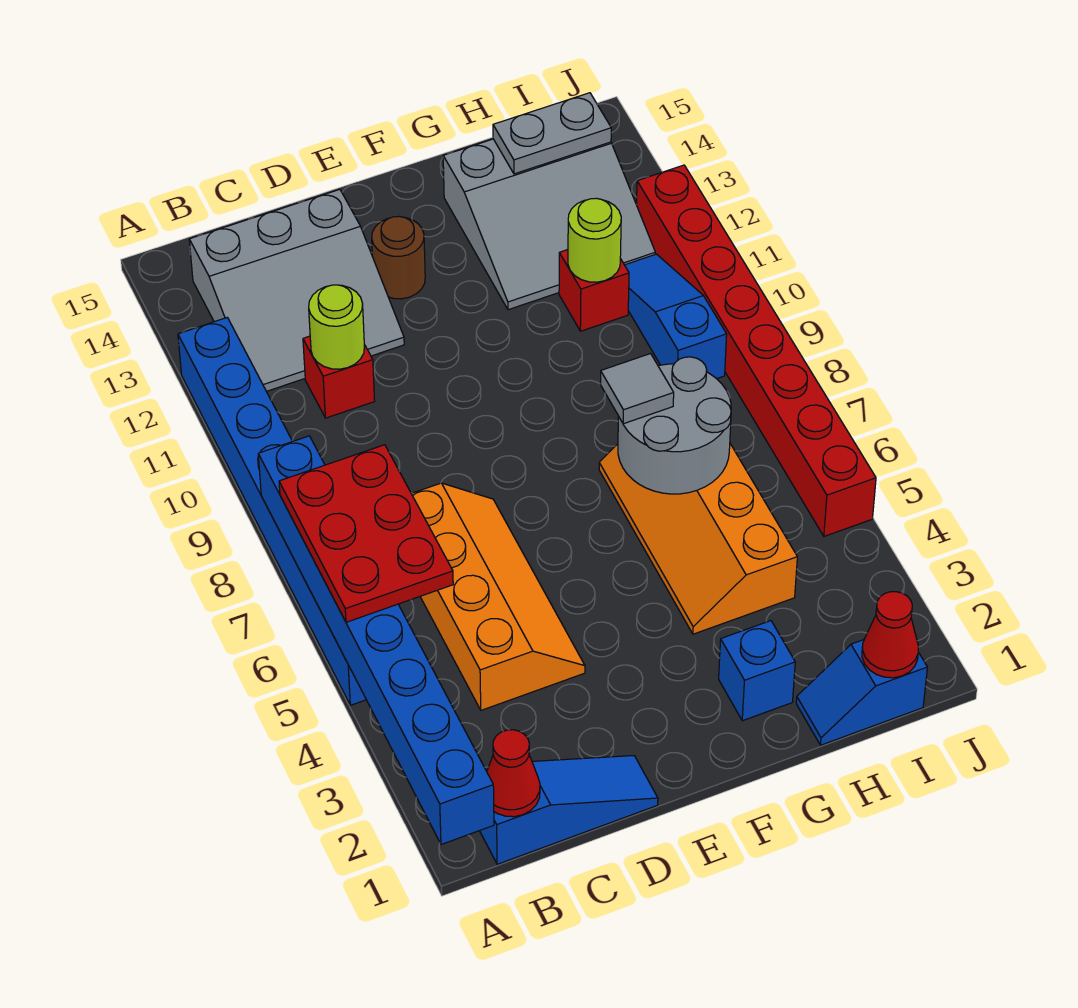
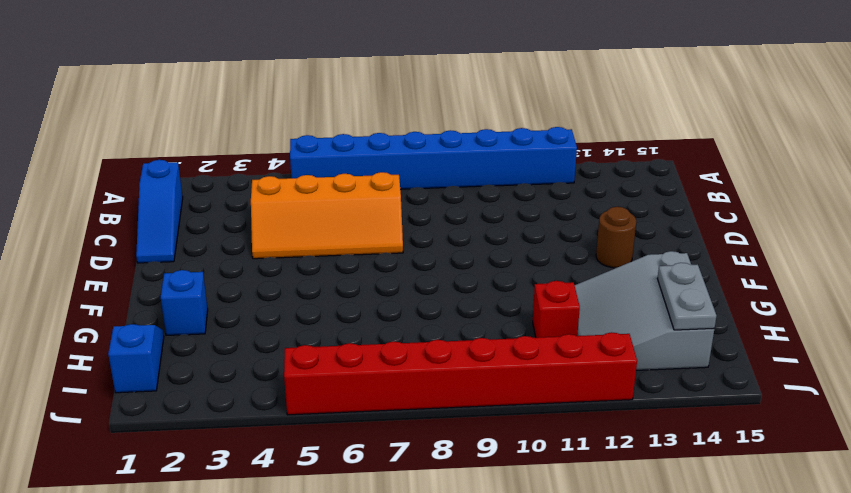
none -> grey 3x3 slope [189,189,404,391]
none -> red 1x1 brick [303,336,375,418]
none -> orange 2x4 slope [599,444,797,634]

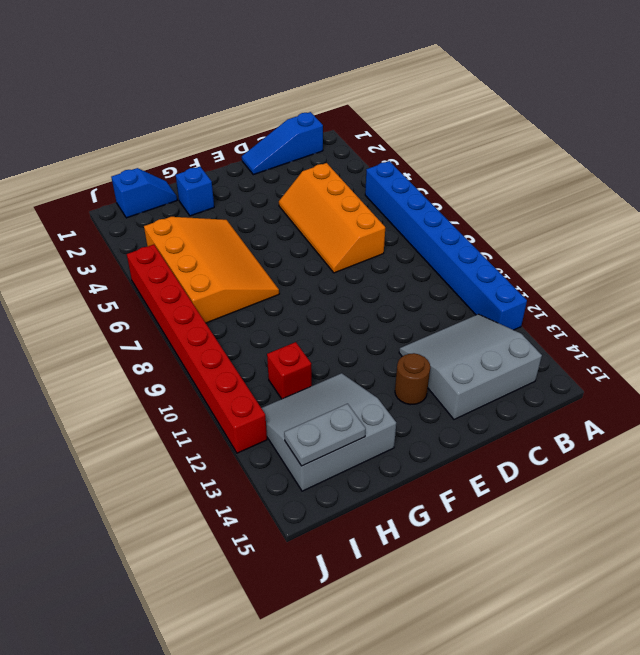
orange 3x4 slope [144,217,279,323] -> orange 2x4 slope [599,444,797,634]
none -> red 1x1 brick [303,336,375,418]
none -> blue 1x3 slope [625,254,727,379]
none -> blue 1x8 brick [258,436,494,845]

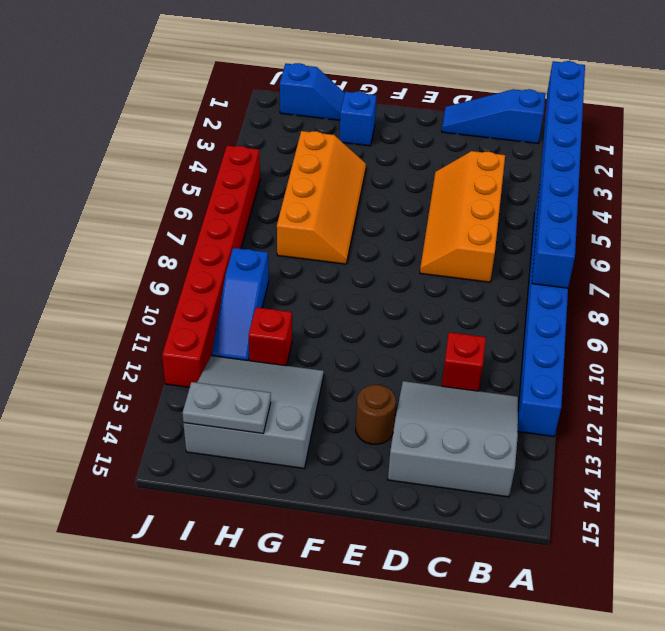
none -> red 1x1 cone [487,730,540,817]
none -> lime 1x1 round brick [309,285,364,369]
none -> grey 2x2 round brick [618,357,731,494]

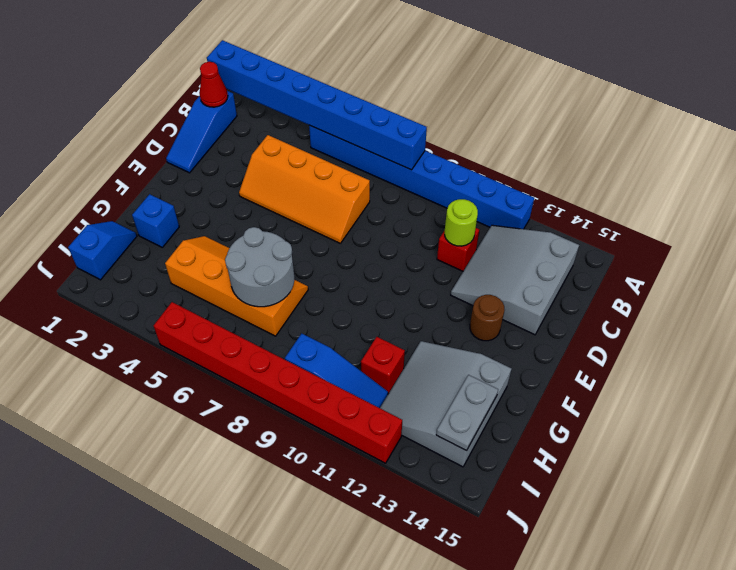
none -> lime 1x1 round brick [568,198,621,282]
none -> red 1x1 cone [862,592,918,678]
none -> red 2x3 plate [279,445,453,622]

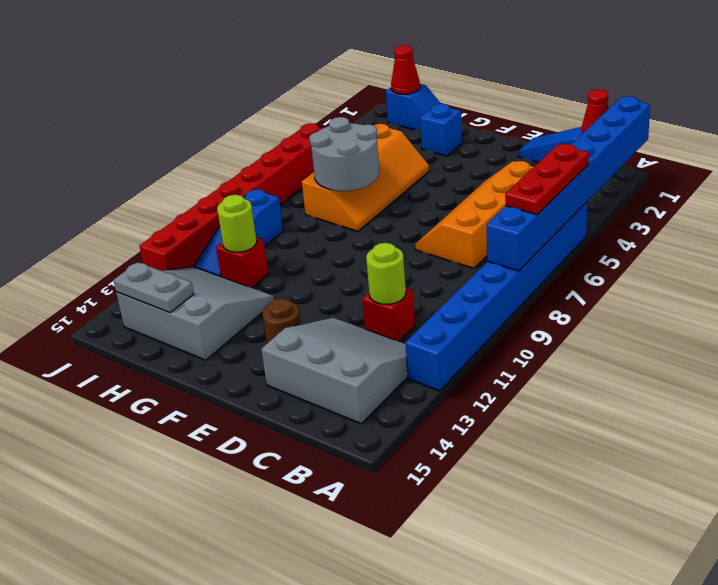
red 1x3 plate [505,144,589,215] -> red 2x3 plate [279,445,453,622]
none -> grey 1x1 tile [600,354,674,424]

